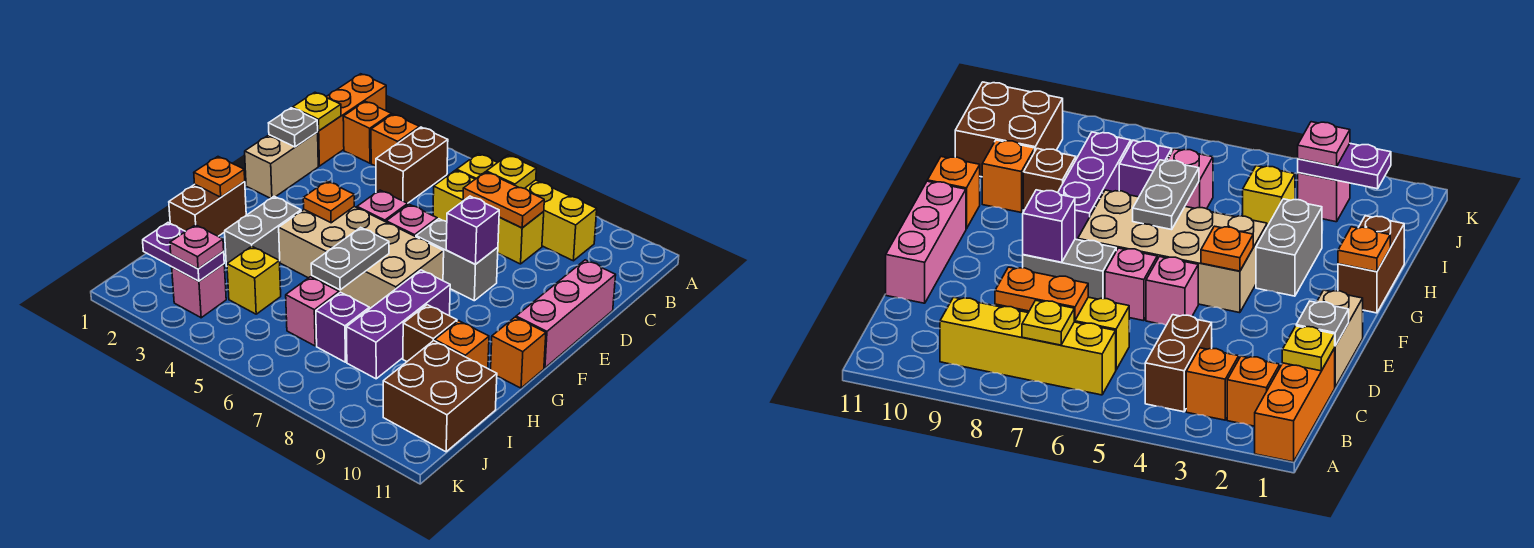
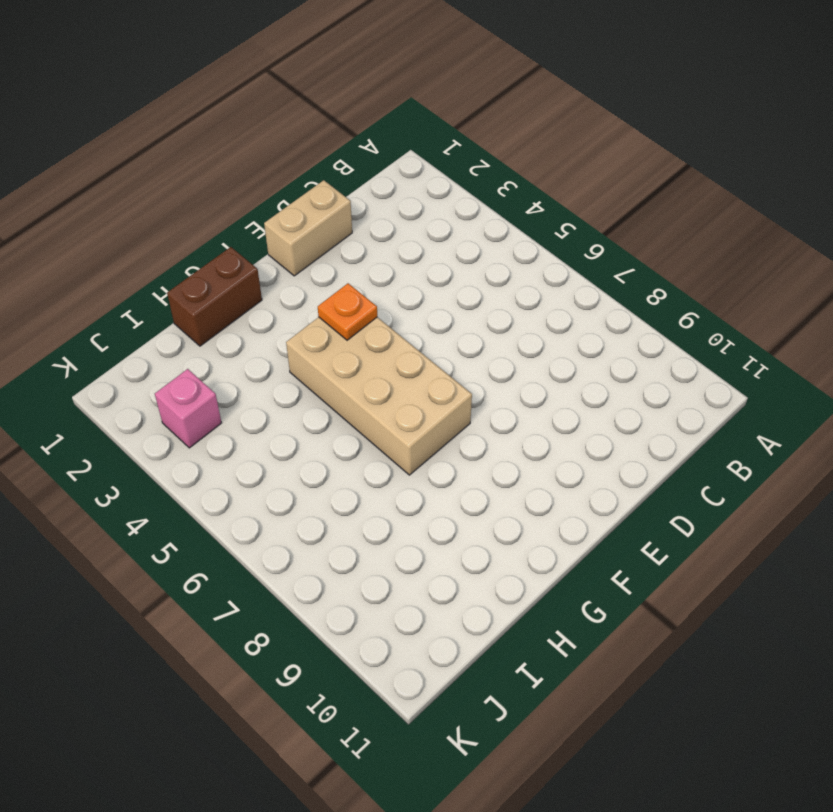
none -> orange 1x3 brick [318,74,386,166]
none -> orange 1x1 brick [343,101,391,163]
none -> orange 1x1 brick [371,114,419,166]
none -> brown 1x2 brick [376,127,448,204]

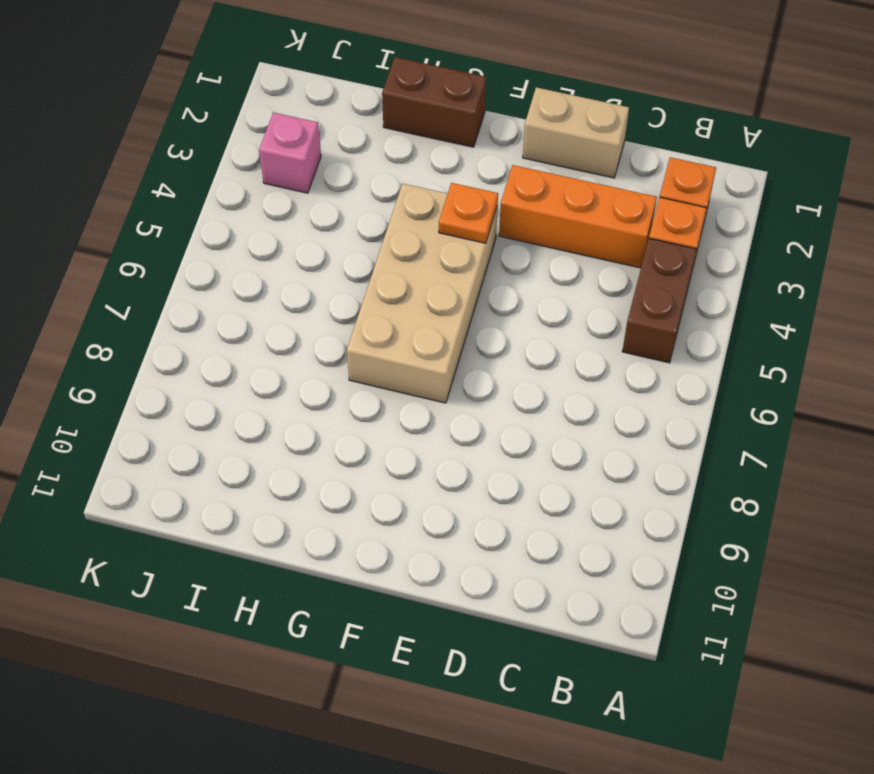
brown 1x2 brick [622,238,696,363] -> brown 1x2 brick turned to [376,127,448,204]
orange 1x3 brick [499,165,657,268] -> orange 1x3 brick moved to [318,74,386,166]
none -> yellow 1x4 brick [457,154,597,261]
none -> yellow 1x3 brick [433,170,544,264]
none -> pink 1x3 brick [516,260,616,368]
none -> pink 1x1 brick [357,190,408,222]

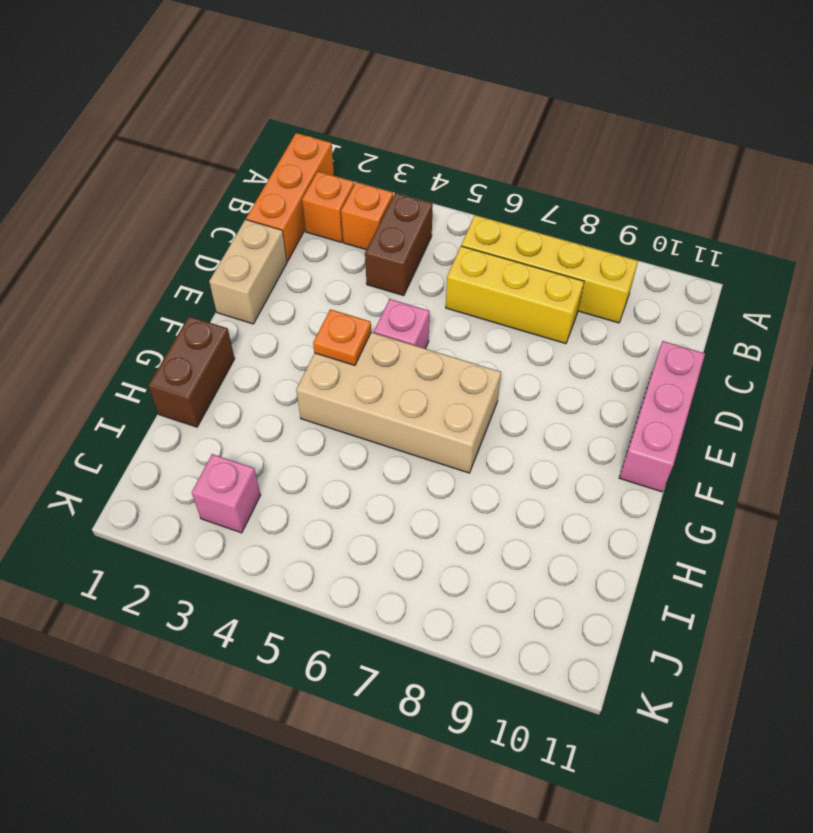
none -> pink 1x1 brick [386,204,437,237]
none -> grey 1x2 brick [416,219,498,301]
none -> grey 1x2 brick [225,196,301,266]
none -> purple 1x3 brick [346,270,450,379]

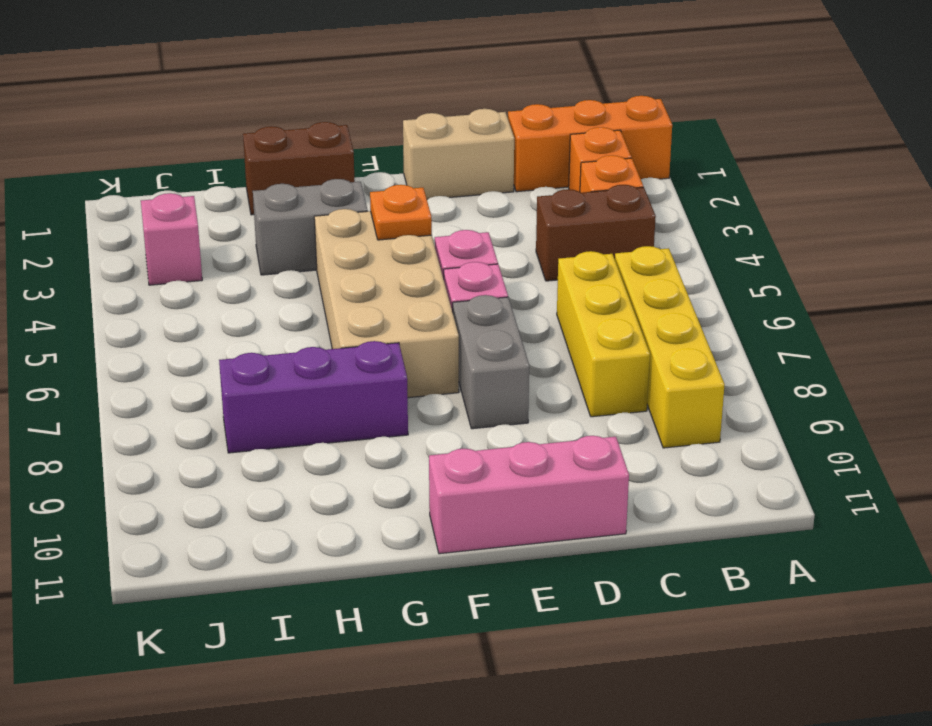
none -> orange 1x1 brick [491,317,546,388]
none -> brown 1x1 brick [403,305,457,362]
none -> orange 1x1 brick [435,321,489,368]
none -> yellow 1x1 brick [227,246,281,314]

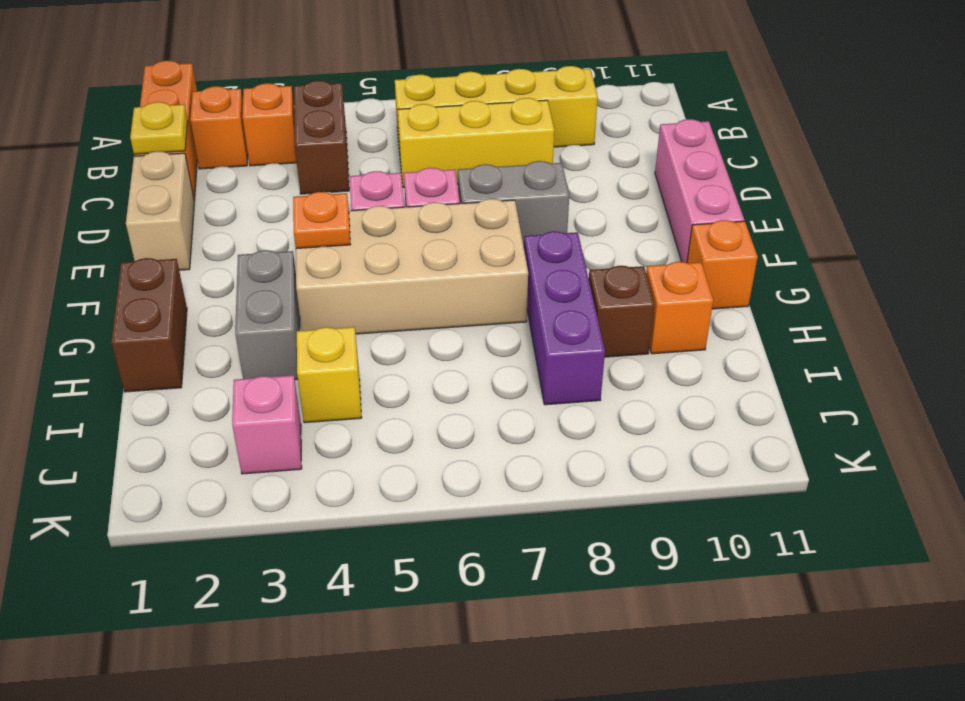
none -> pink 1x1 brick [286,277,339,346]
none -> purple 1x1 brick [316,292,370,362]
none -> brown 2x2 brick [383,341,497,452]
none -> yellow 1x1 plate [486,155,536,189]

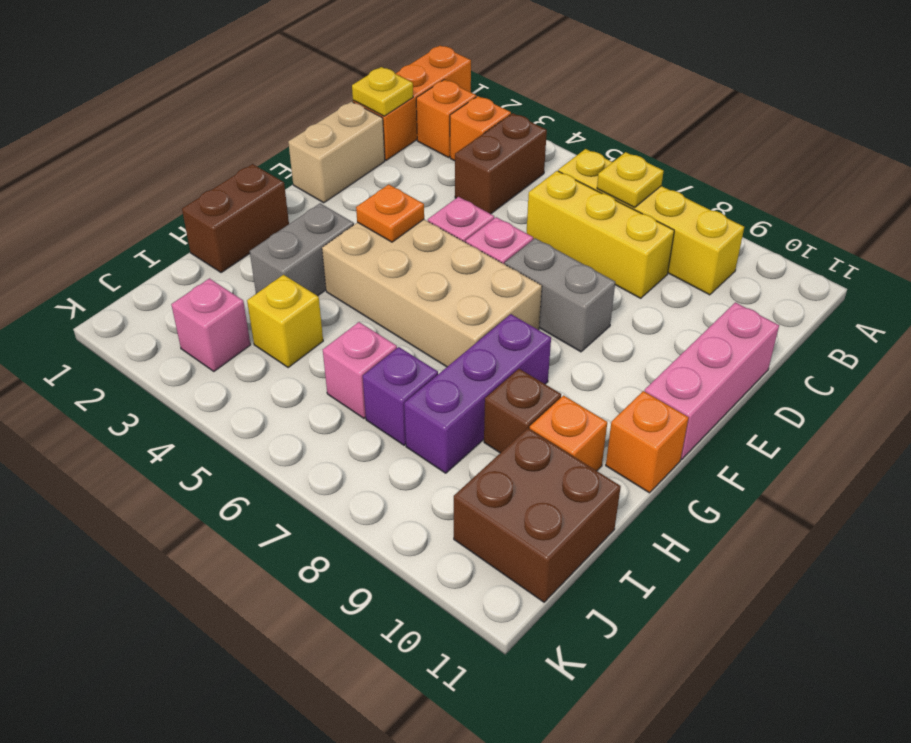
none -> orange 1x2 plate [463,172,544,228]
none -> grey 1x1 plate [269,108,318,147]
none -> purple 1x1 brick [446,196,499,264]
none -> orange 1x1 plate [194,157,245,197]

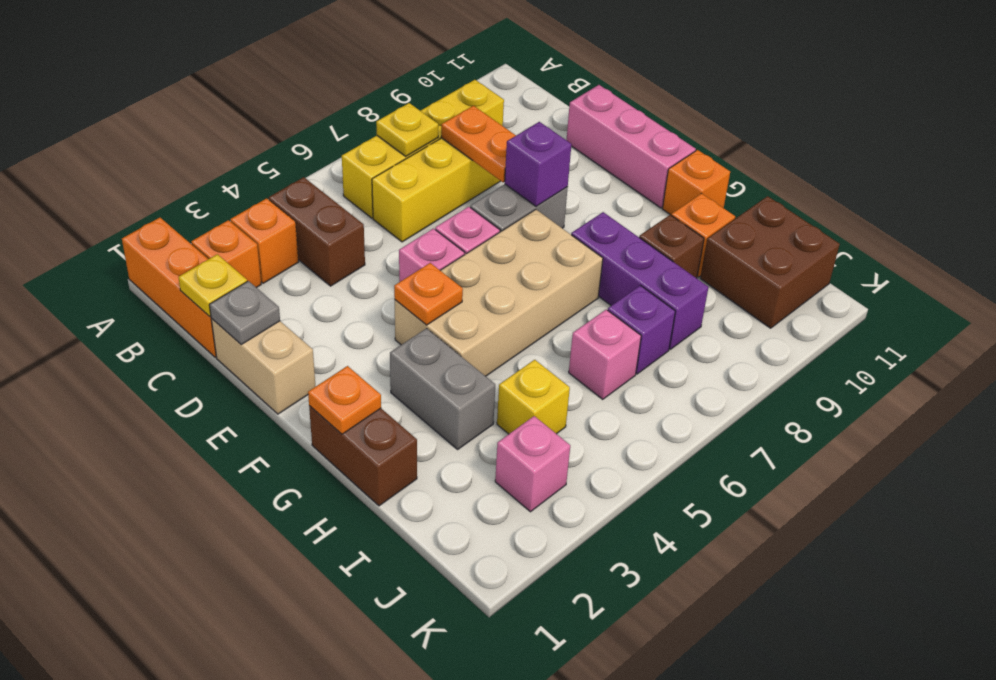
orange 1x2 plate [441,106,516,182] -> orange 1x2 plate turned to [463,172,544,228]
none -> grey 1x2 plate [311,227,389,290]
none -> purple 1x2 plate [143,223,224,281]
none -> pink 1x1 plate [170,225,224,269]

